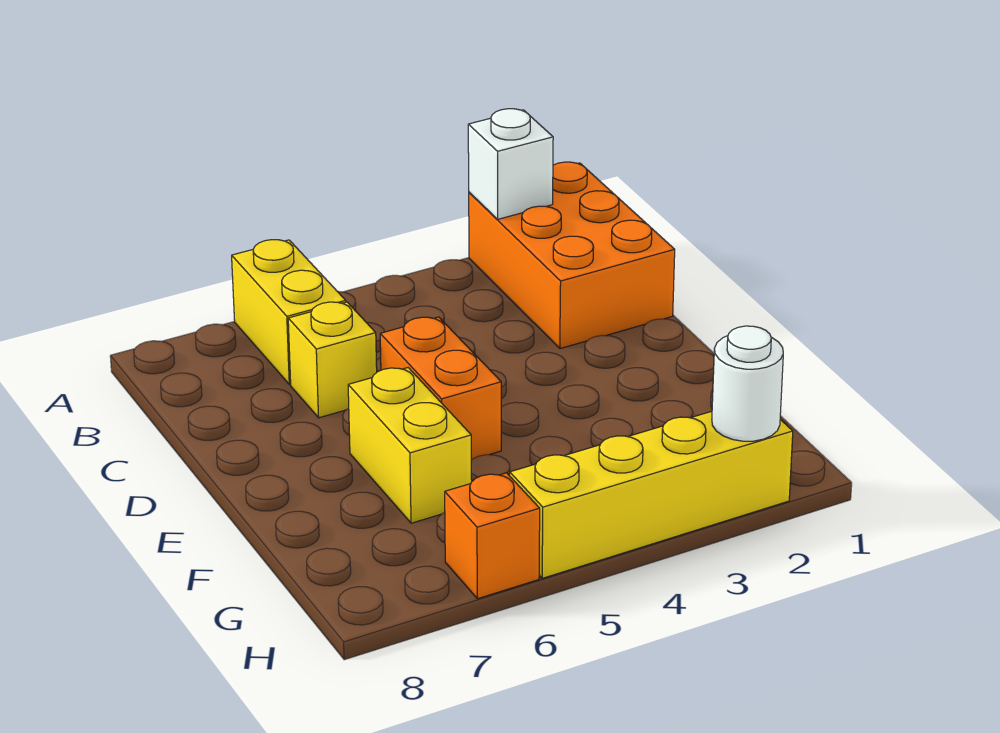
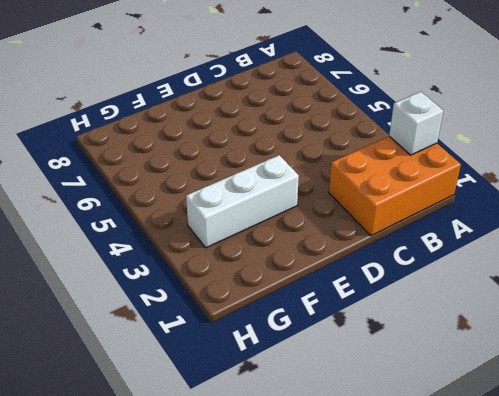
white 1x3 brick [186,155,299,248] -> none
none -> yellow 1x2 brick [232,240,346,385]
none -> yellow 1x1 brick [288,302,377,418]

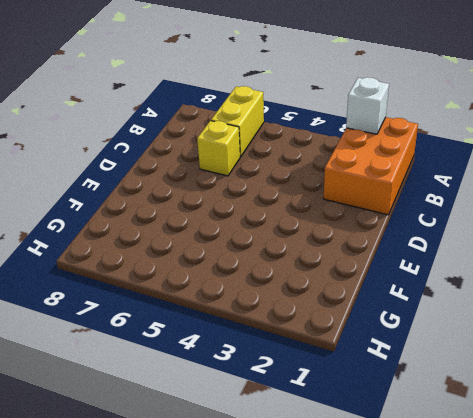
none -> orange 1x2 brick [380,317,501,460]
none -> yellow 1x2 brick [348,368,472,523]

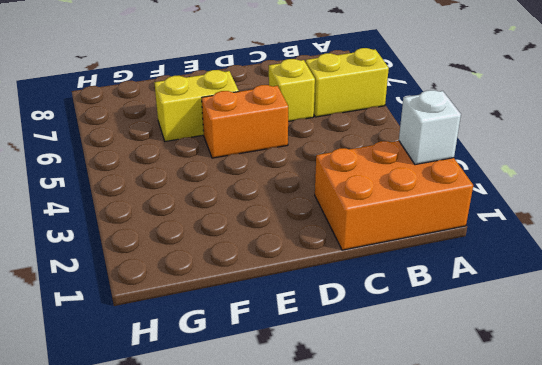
none -> yellow 1x4 brick [510,411,793,578]
none -> orange 1x1 brick [445,473,540,599]

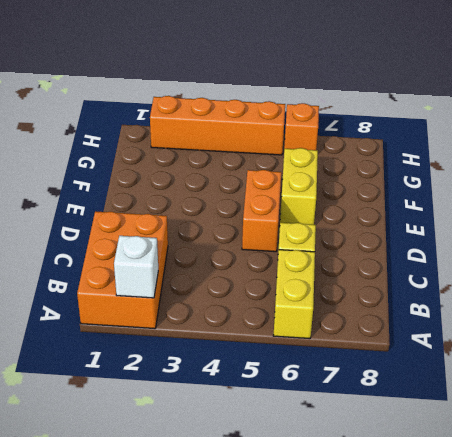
orange 1x4 brick [150,96,285,155] -> yellow 1x4 brick [510,411,793,578]
none -> white 1x1 round brick [712,326,783,441]

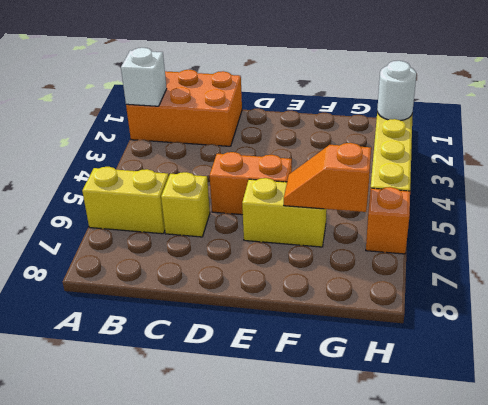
orange 1x2 slope [284,143,371,212] -> none

